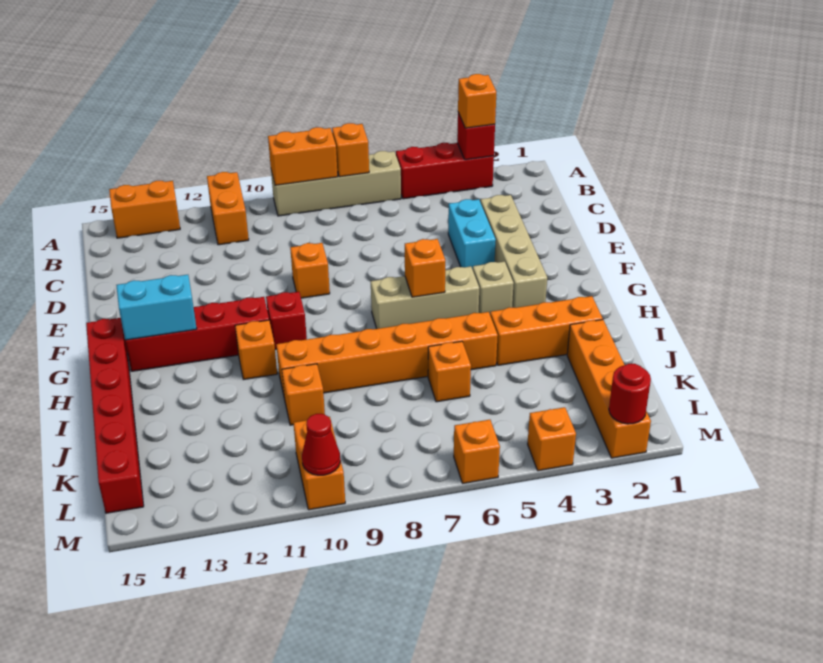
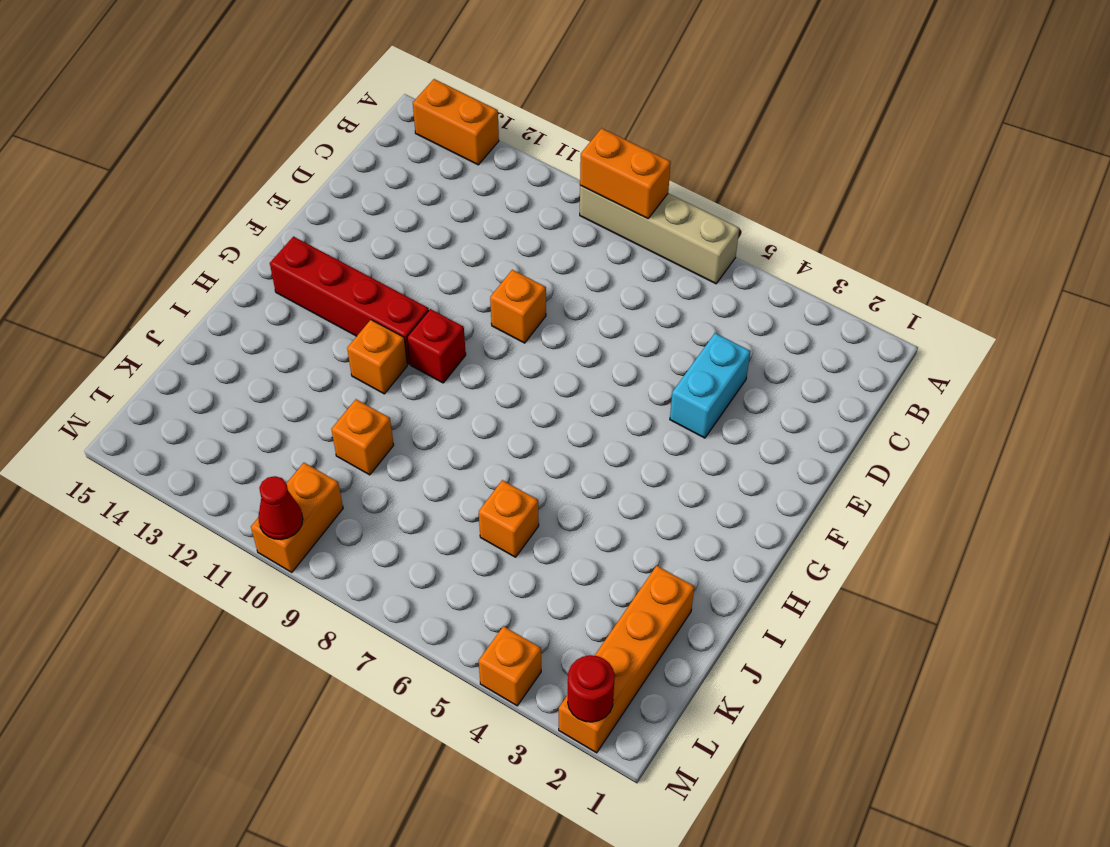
none -> red 1x3 brick [396,143,494,199]
none -> orange 1x2 brick [207,172,249,245]
none -> tan 1x4 brick [481,195,547,308]

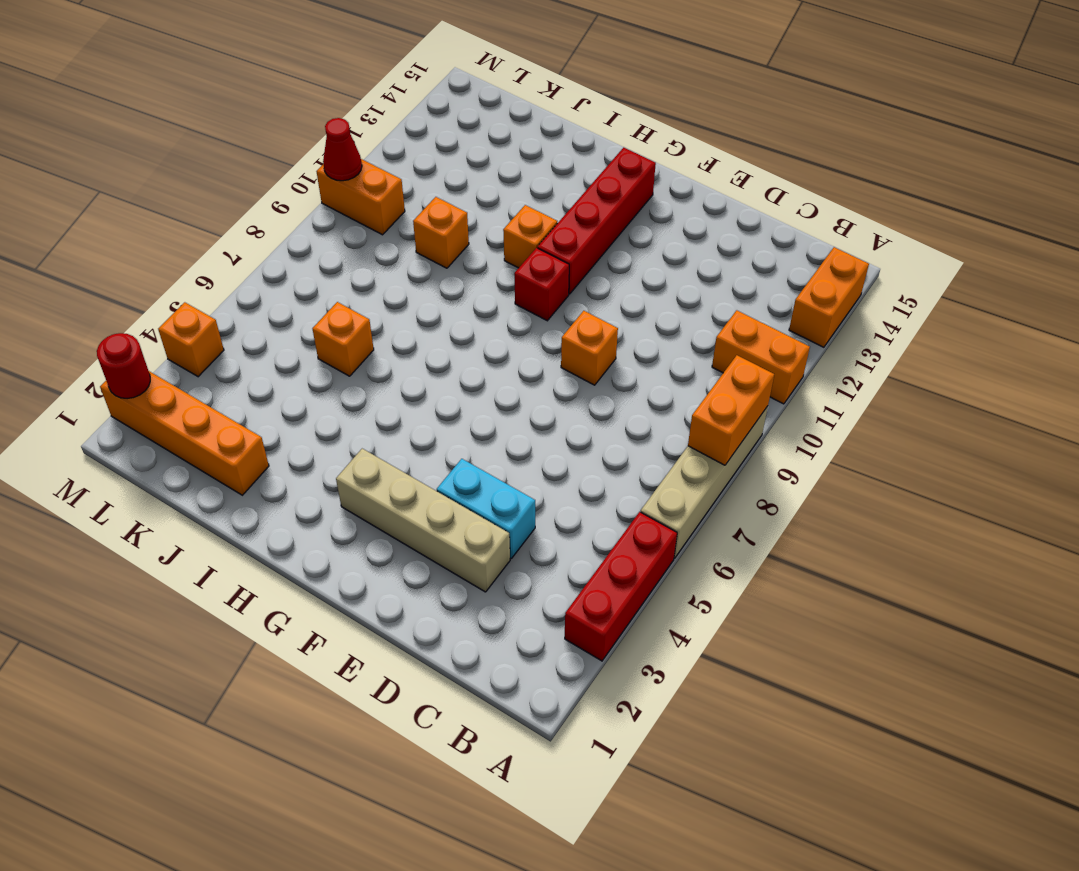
none -> tan 1x1 brick [473,261,514,314]
none -> tan 1x3 brick [371,266,479,329]
none -> red 1x6 brick [86,318,144,513]

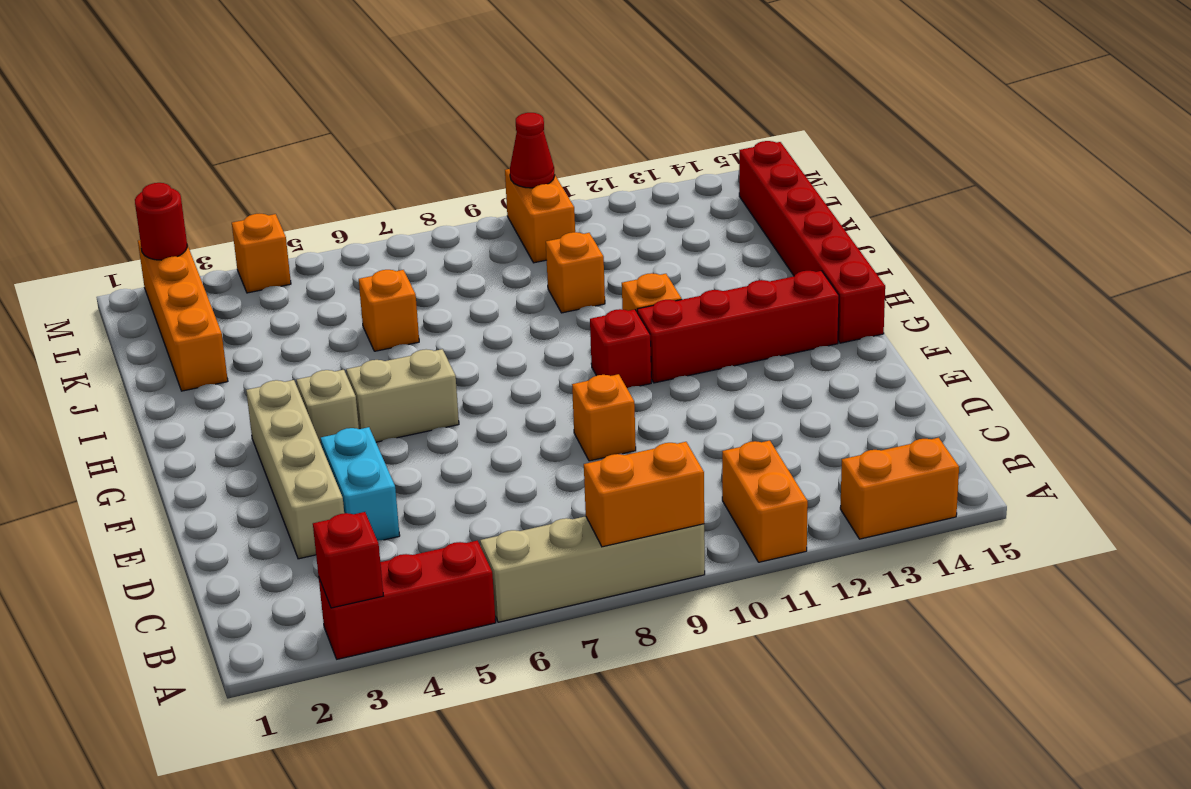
tan 1x2 brick [346,349,459,442] -> tan 1x3 brick [371,266,479,329]
none -> orange 1x3 brick [490,296,603,365]
none -> orange 1x6 brick [276,312,498,399]
none -> orange 1x1 brick [454,420,500,483]

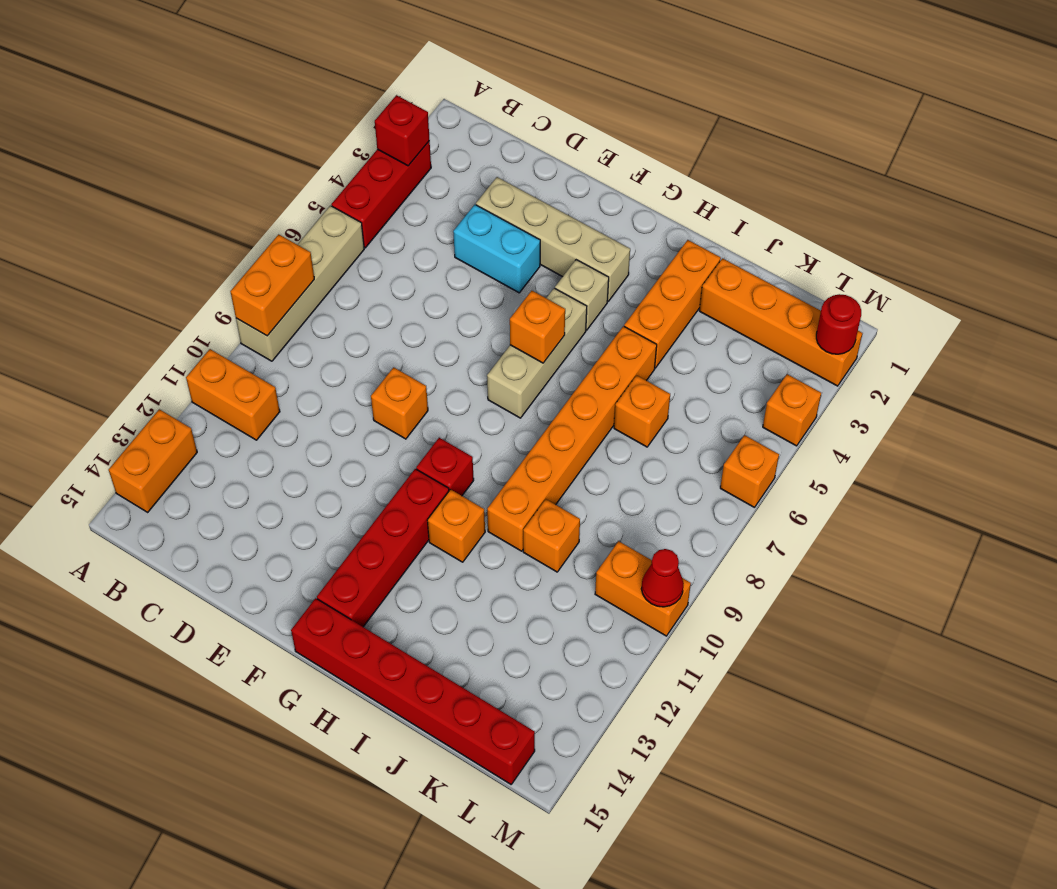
none -> orange 1x1 brick [332,123,369,177]
none -> cyan 1x2 brick [116,275,197,340]
none -> orange 1x1 brick [458,74,496,128]

